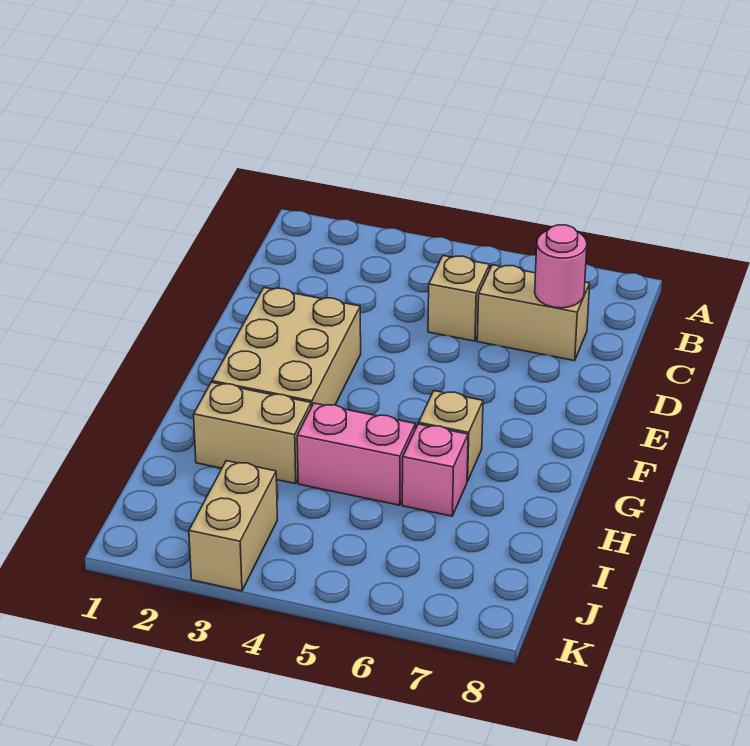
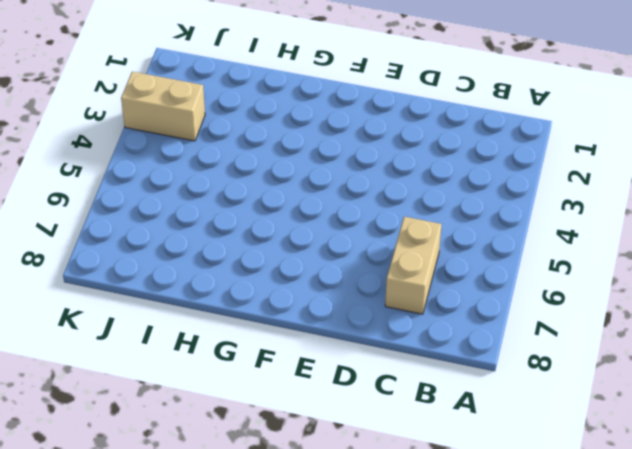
none -> tan 1x1 brick [428,256,490,341]
none -> tan 2x3 brick [212,288,361,407]

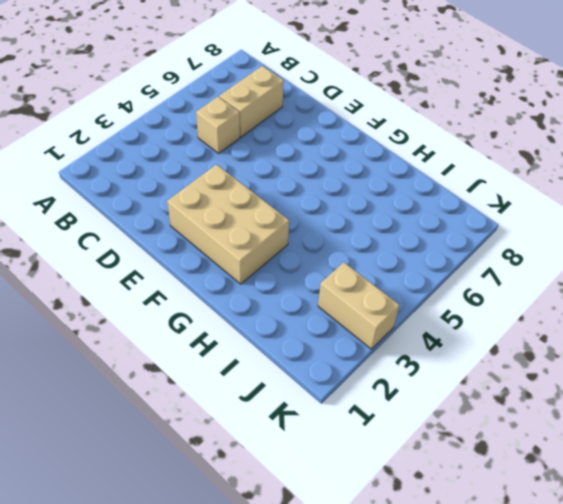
none -> tan 1x1 brick [419,391,483,481]
none -> tan 1x2 brick [194,382,311,484]

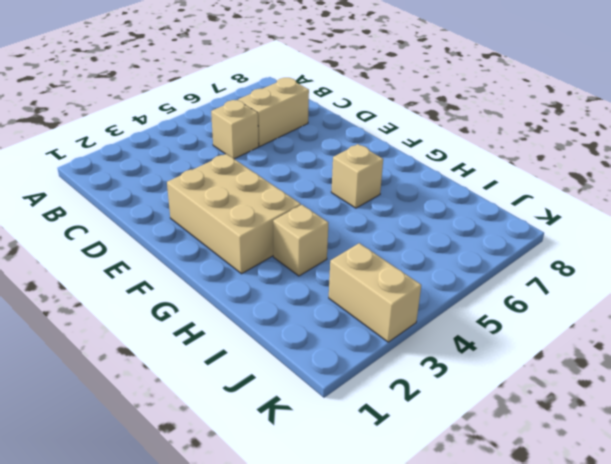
tan 1x1 brick [273,205,328,276] -> tan 1x2 brick [194,382,311,484]
none -> pink 1x2 brick [297,403,415,505]
none -> pink 1x1 brick [402,424,468,516]

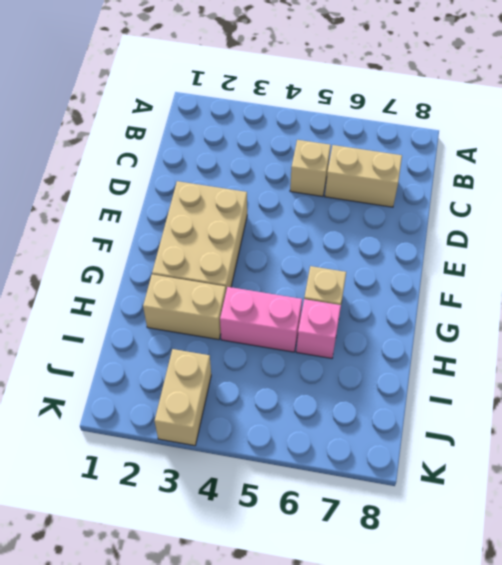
none -> pink 1x1 round brick [535,225,587,308]

